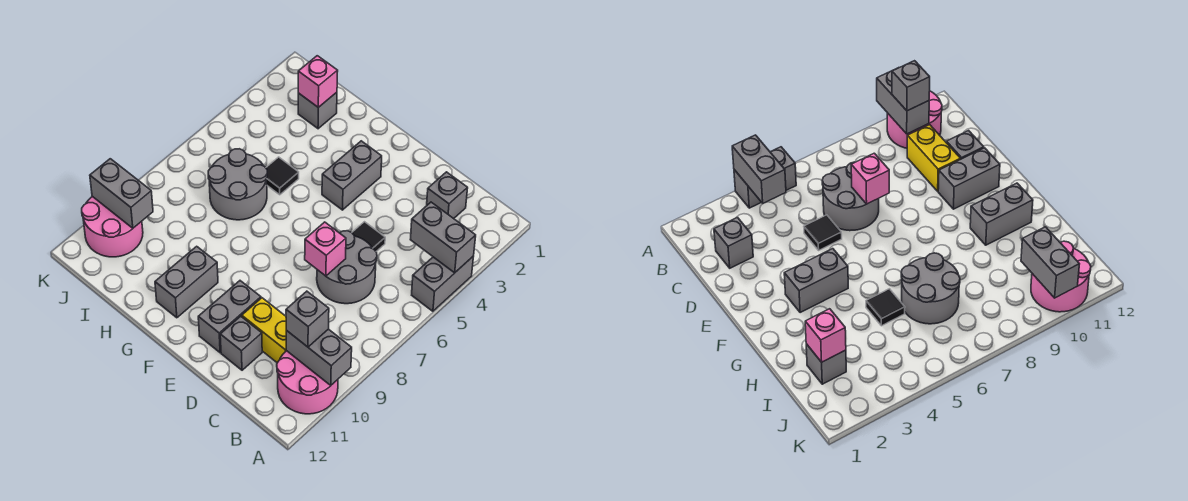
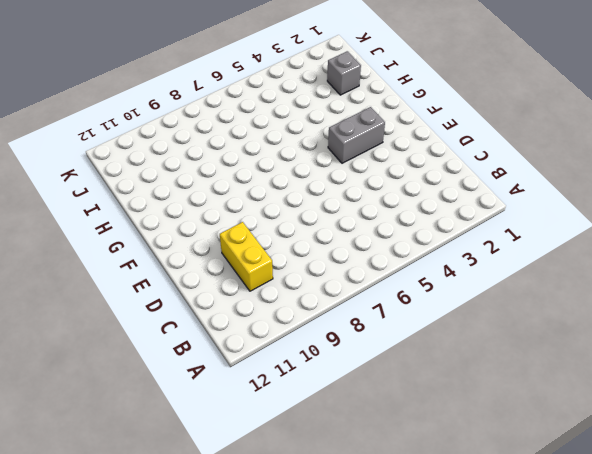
none -> grey 1x2 brick [412,256,474,311]
none -> pink 2x2 round brick [277,351,338,414]
none -> grey 1x1 brick [427,172,468,219]

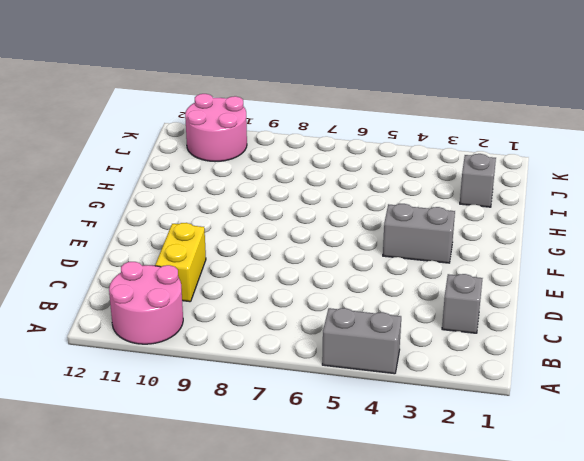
none -> grey 2x2 round brick [317,231,377,304]
none -> black 1x1 tile [352,222,385,251]
none -> grey 1x1 brick [220,316,262,370]

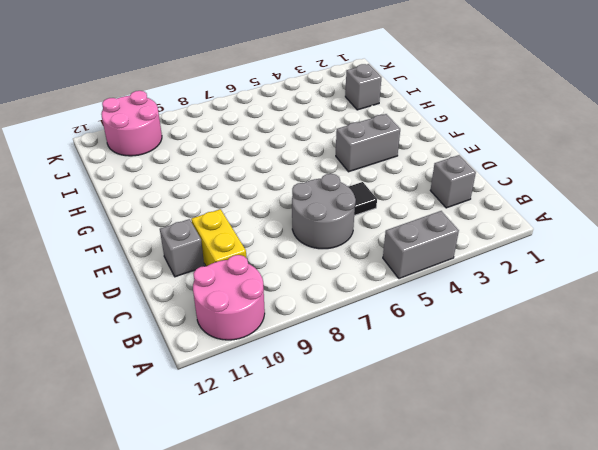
none -> grey 1x2 brick [198,281,261,353]
none -> grey 1x2 brick [155,246,218,318]
none -> black 1x1 tile [266,157,299,195]

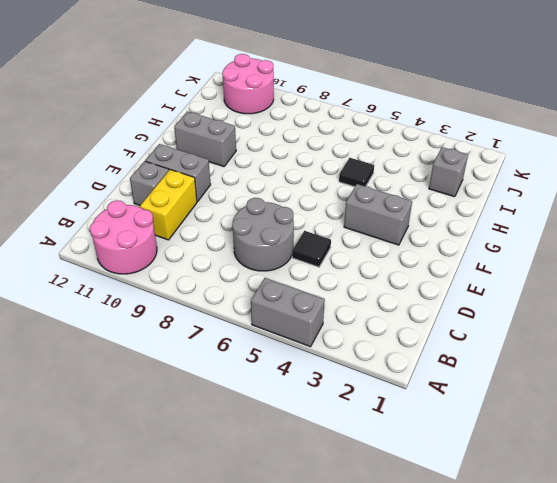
none -> grey 1x1 brick [427,172,468,219]
none -> grey 2x2 round brick [208,149,267,220]
none -> grey 1x2 brick [410,202,476,273]

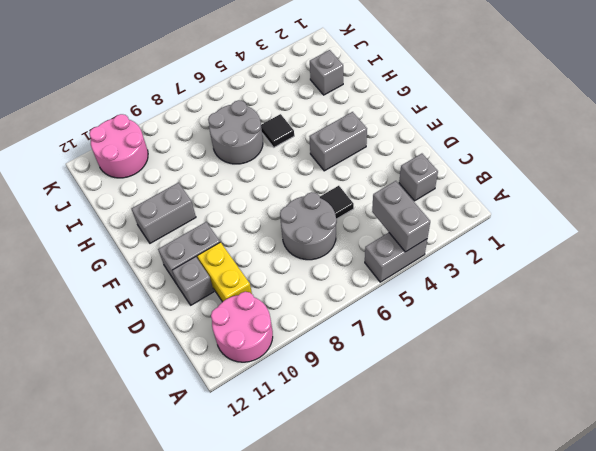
none -> grey 1x2 brick [286,329,352,385]
none -> pink 1x1 brick [305,222,346,276]
none -> pink 1x1 brick [298,56,338,107]

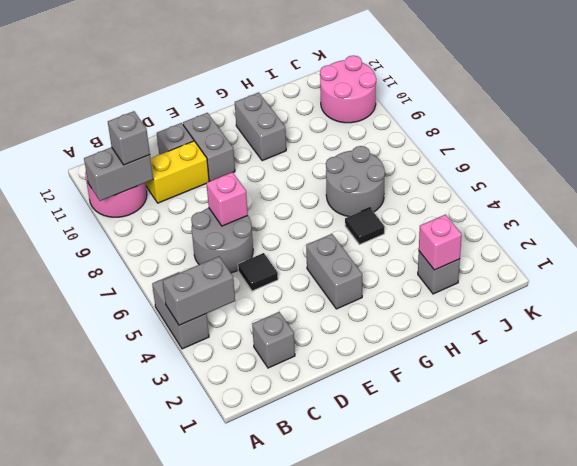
none -> grey 1x2 brick [90,159,153,228]

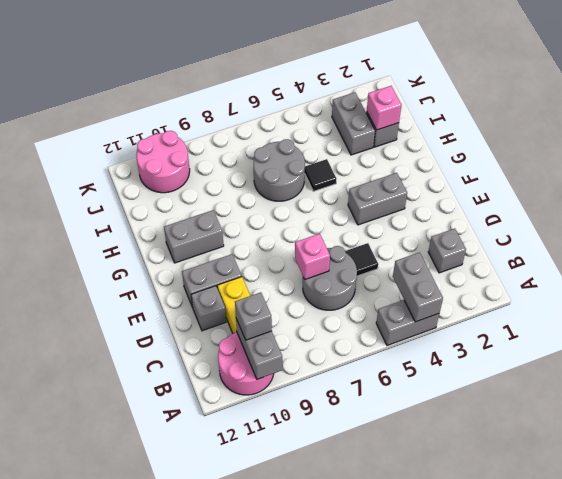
grey 1x2 brick [332,92,375,155] -> grey 1x2 brick moved to [90,159,153,228]

